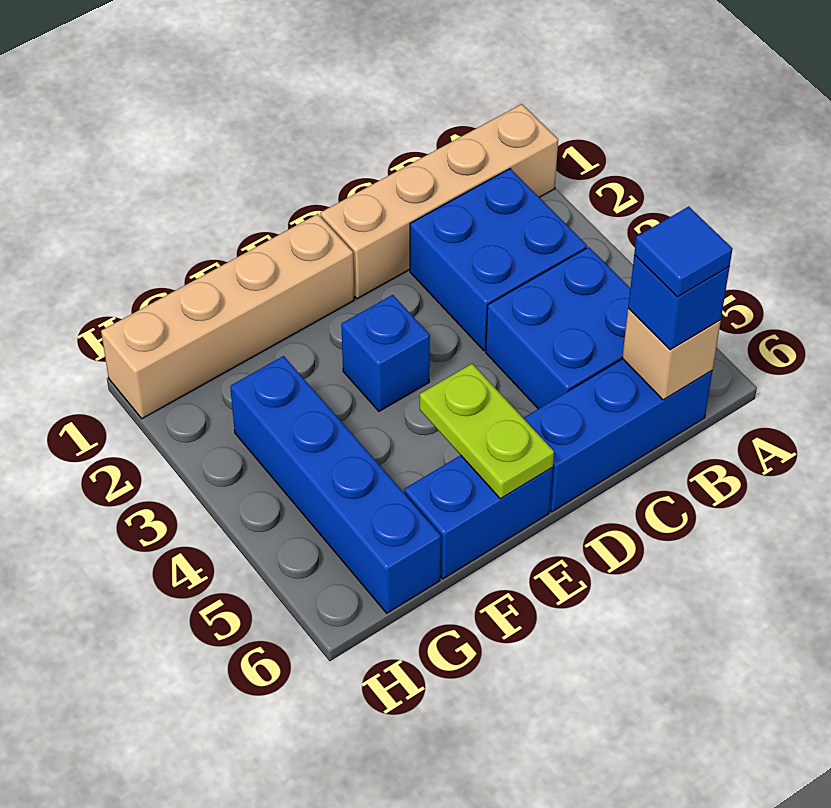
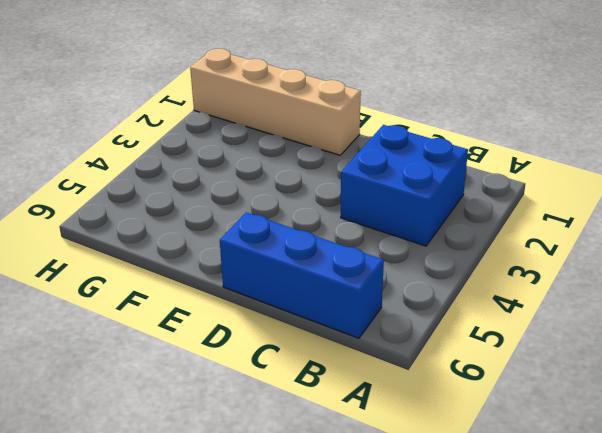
none -> tan 1x4 brick [320,104,558,299]
none -> blue 2x2 brick [486,247,630,409]
none -> blue 1x1 brick [341,295,430,411]

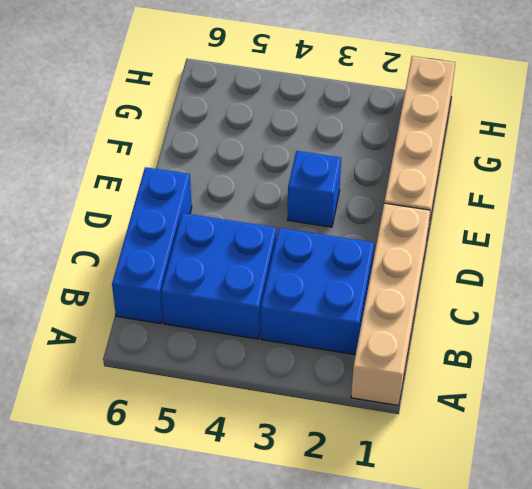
none -> blue 1x2 brick [404,455,553,579]
none -> blue 1x4 brick [230,356,441,613]
none -> tan 1x1 brick [622,308,721,400]

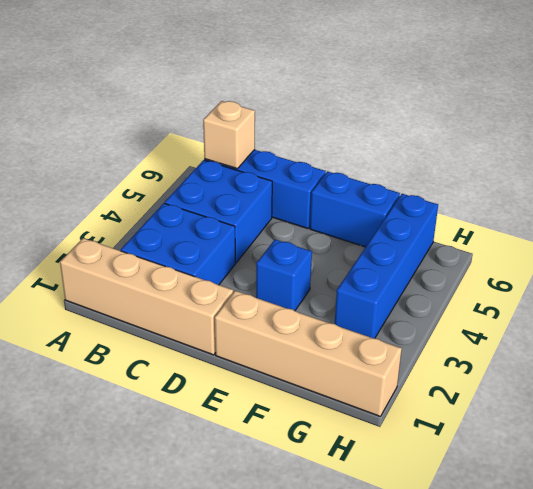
none -> lime 1x2 plate [420,364,554,499]
none -> blue 1x1 brick [628,255,729,350]
none -> blue 1x1 tile [634,207,732,297]

